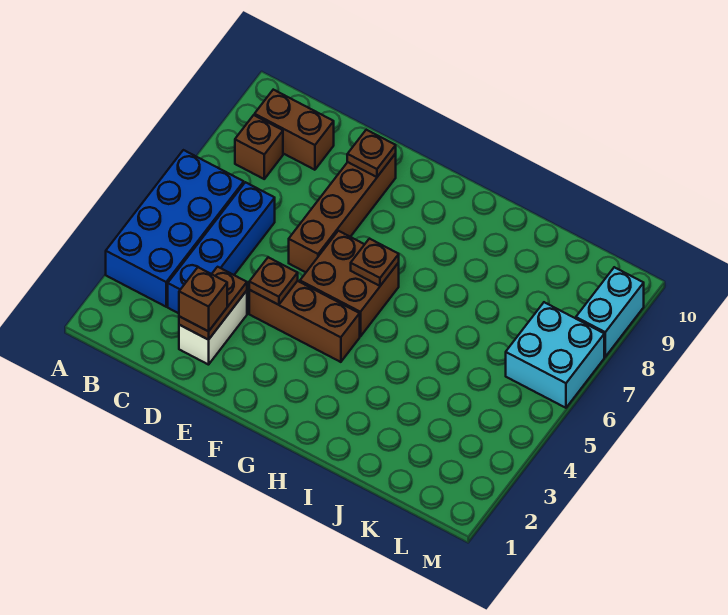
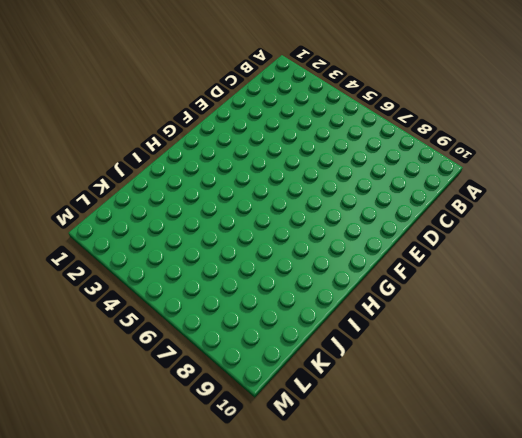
none -> blue 2x4 brick [106,150,244,307]
none -> brown 1x1 brick [235,115,283,179]
none -> brown 1x2 brick [255,90,334,170]

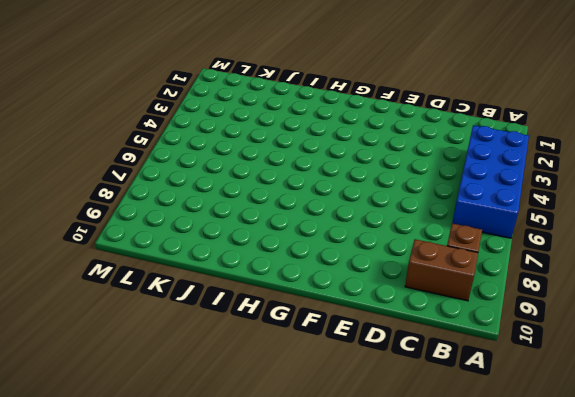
none -> blue 1x4 brick [168,182,275,313]
none -> white 1x2 brick [179,291,247,365]
none -> brown 1x3 brick [249,281,360,362]

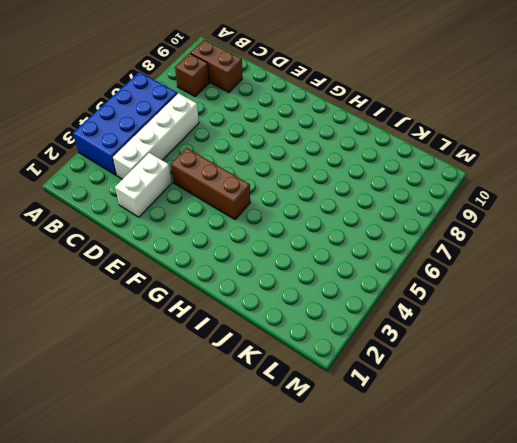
white 1x4 brick [112,93,199,179] -> blue 1x4 brick [168,182,275,313]
none -> brown 1x4 brick [289,154,396,272]
none -> brown 2x2 brick [300,231,399,337]
none -> cyan 2x2 brick [506,302,604,408]

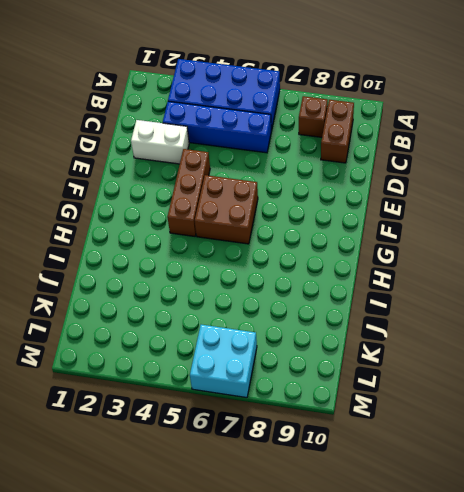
none -> brown 1x4 brick [289,154,396,272]
none -> cyan 1x2 brick [576,267,644,357]
none -> brown 1x2 plate [179,267,247,340]

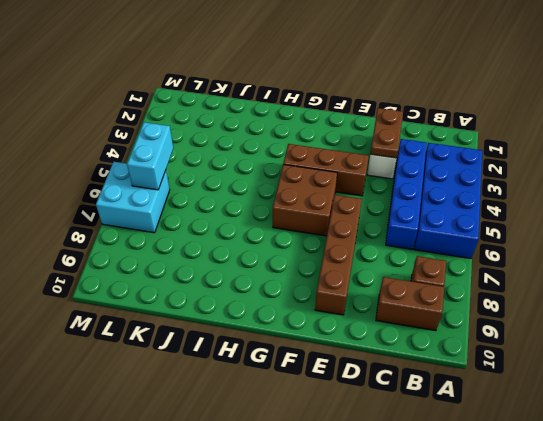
cyan 1x2 brick [127,122,173,190] -> cyan 1x2 brick moved to [576,267,644,357]
none -> brown 1x1 plate [249,257,298,305]
none -> brown 1x1 plate [347,130,396,177]
none -> brown 1x1 plate [351,239,399,286]

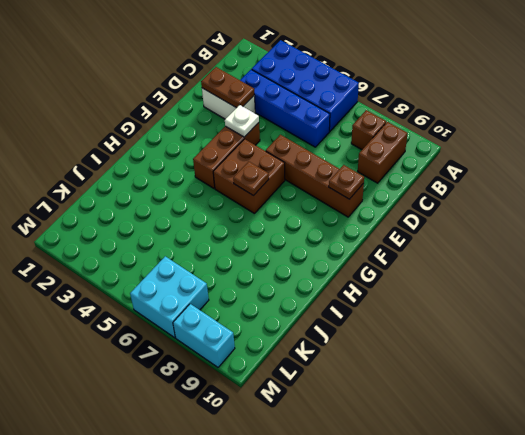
white 1x1 plate [225,105,259,137] -> brown 1x1 plate [249,257,298,305]
none -> brown 1x1 brick [179,267,227,331]

